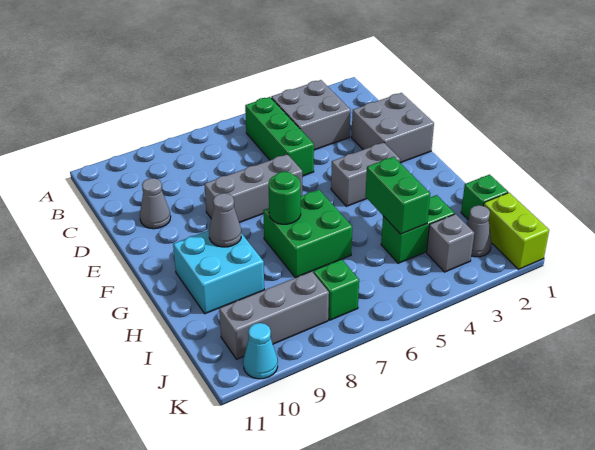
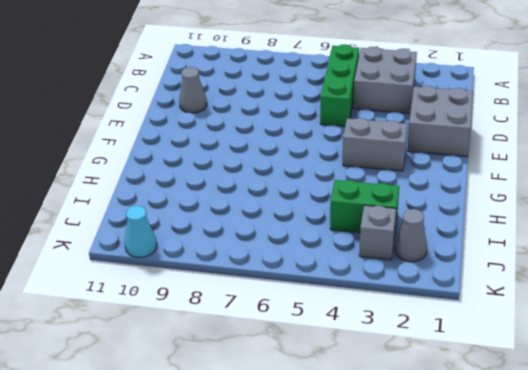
none -> grey 1x3 brick [204,154,302,223]
none -> green 2x2 brick [263,190,352,278]
none -> cyan 2x2 brick [173,230,264,314]

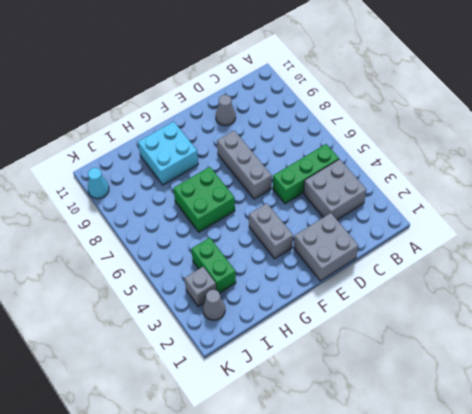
none -> green 1x1 brick [461,175,508,220]
none -> lime 1x2 brick [484,193,549,269]
none -> green 1x1 brick [313,259,359,320]

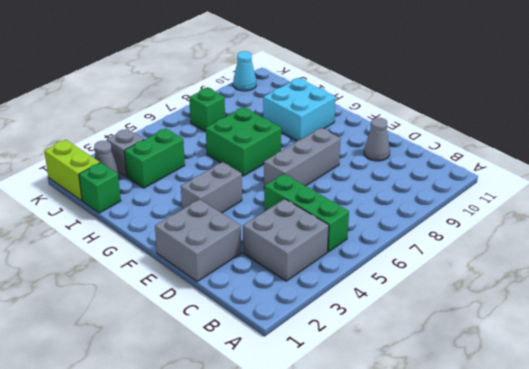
none -> grey 1x3 brick [219,271,329,359]
none -> green 1x1 round brick [269,171,301,224]
none -> grey 1x1 cone [209,193,241,247]

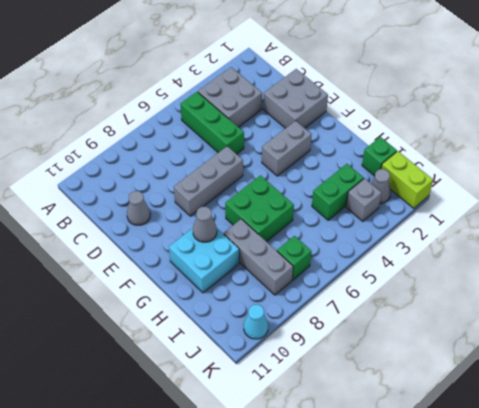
grey 1x3 brick [224,219,293,295] -> grey 1x3 brick turned to [219,271,329,359]
none -> green 1x1 round brick [269,171,301,224]
none -> green 1x2 brick [365,157,430,234]

